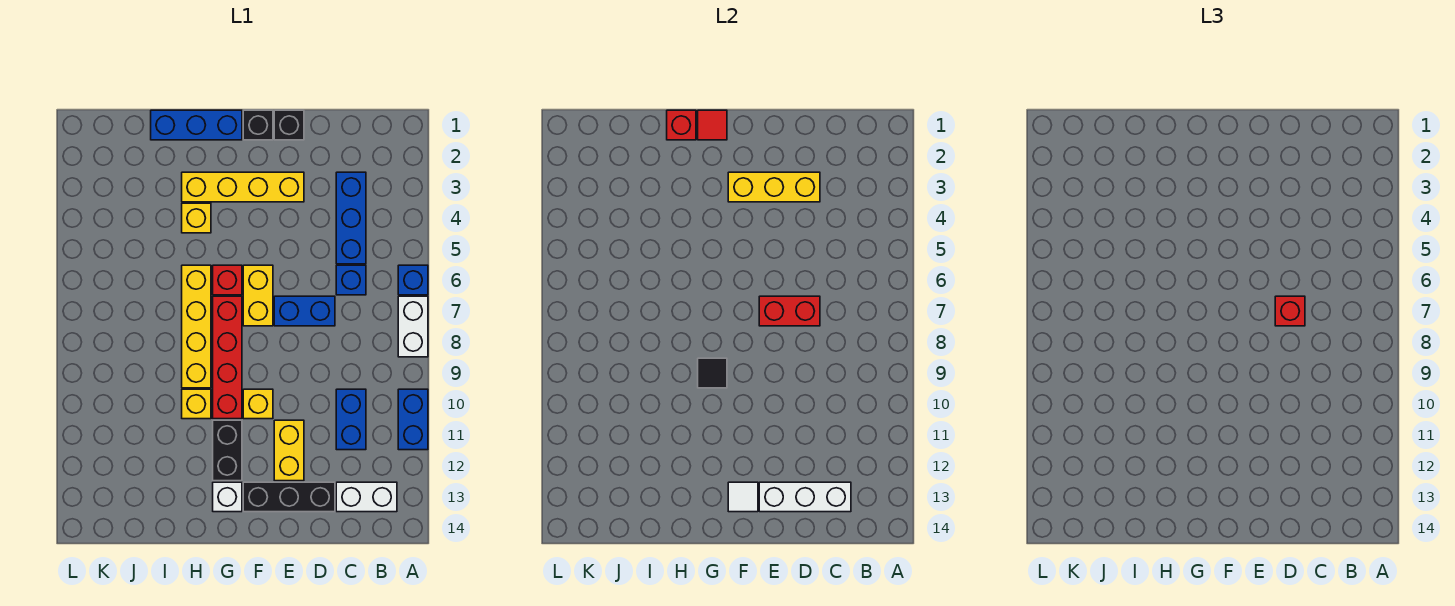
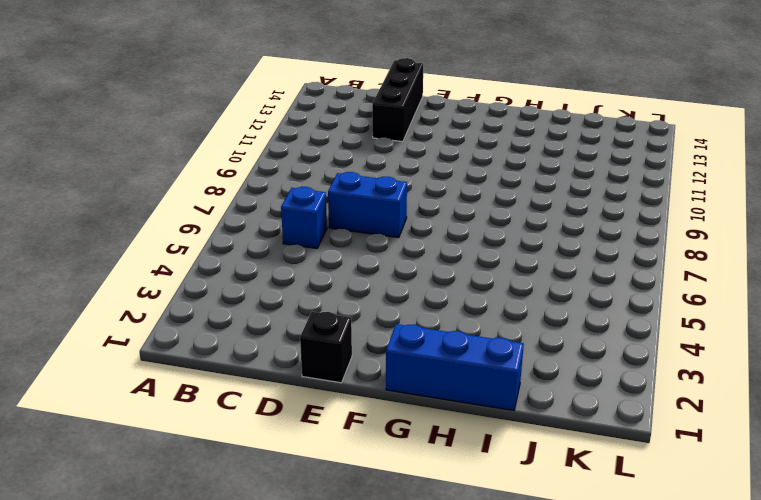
black 1x3 brick [372,58,423,142] -> black 1x3 brick turned to [243,482,335,512]
none -> blue 1x1 brick [398,265,428,295]
none -> white 1x2 brick [398,296,428,357]
none -> blue 1x2 brick [398,389,428,450]
none -> white 1x2 brick [336,482,397,512]

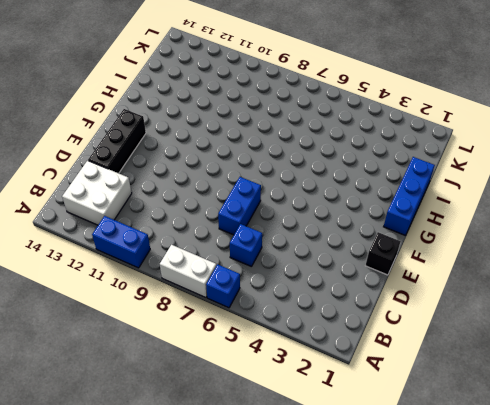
white 2x2 brick [62,161,132,225] -> white 1x2 brick [336,482,397,512]
none -> blue 1x3 brick [336,172,366,264]
none -> blue 1x2 brick [336,389,366,450]
none -> yellow 1x4 brick [182,172,304,202]
none -> yellow 1x2 brick [274,420,304,481]

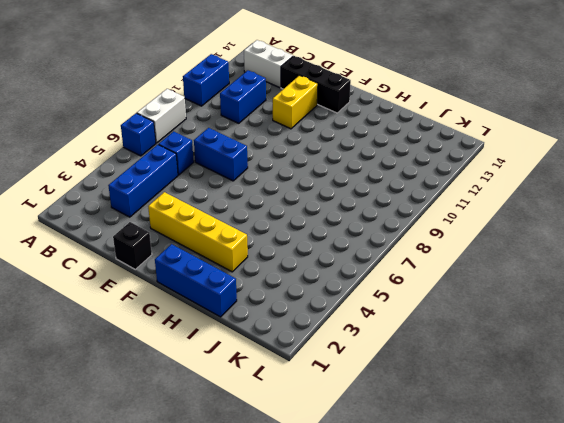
none -> black 1x1 brick [243,110,273,140]
none -> yellow 1x2 brick [243,265,273,326]
none -> yellow 1x1 brick [243,389,273,419]
none -> red 1x1 brick [213,265,242,295]

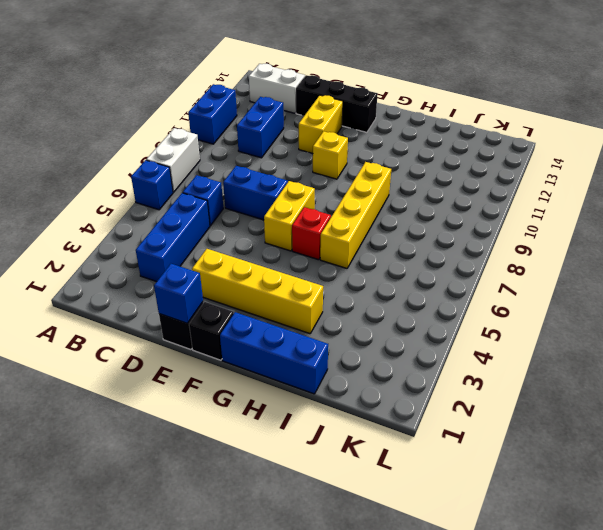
blue 1x1 brick [154,264,203,323] -> none
none -> red 1x4 brick [213,296,242,419]
none -> black 1x2 brick [213,420,242,481]
none -> white 1x1 brick [213,482,242,512]
none -> yellow 1x1 brick [182,203,211,233]

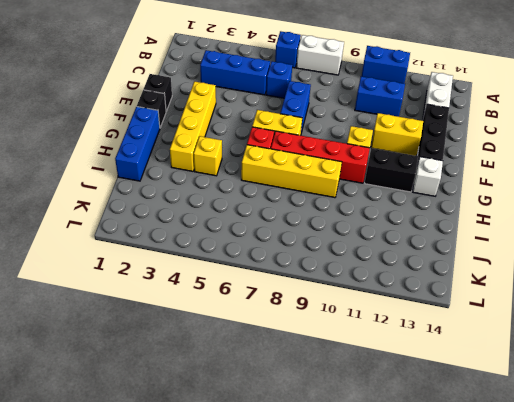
none -> yellow 1x1 brick [182,389,211,419]
none -> white 1x3 brick [759,482,851,512]
none -> yellow 1x3 brick [728,172,820,202]
none -> red 1x2 brick [759,296,820,326]

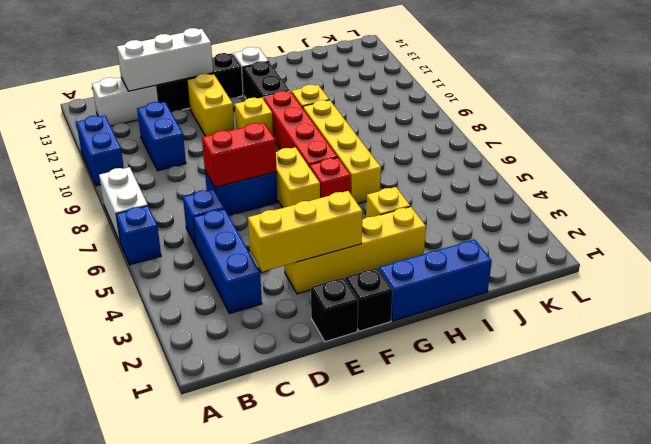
none -> white 1x1 tile [728,482,758,512]
none -> red 1x1 tile [698,110,727,140]
none -> black 1x1 tile [698,358,727,388]
none -> red 1x1 brick [667,110,696,140]

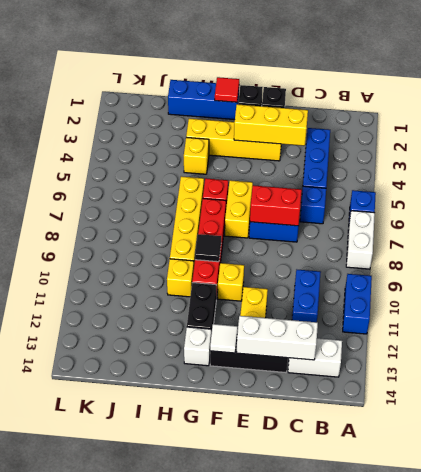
none -> red 1x1 brick [667,110,696,140]
none -> red 1x1 brick [1275,296,1305,326]

